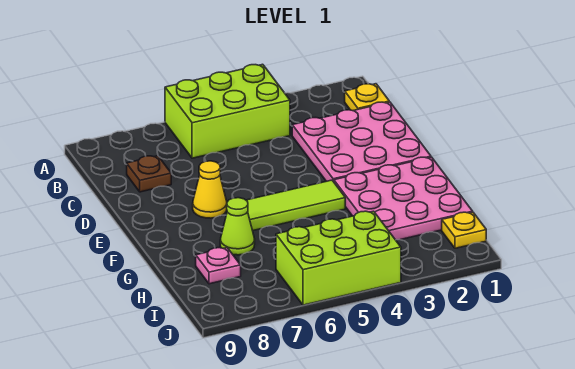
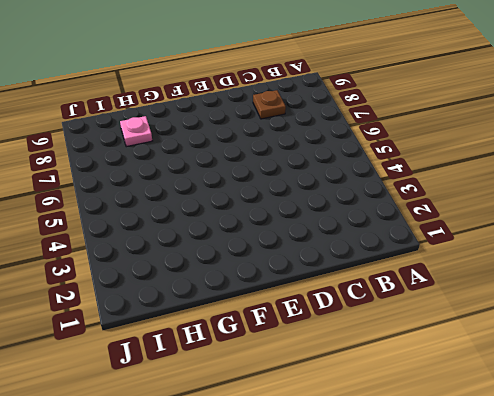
none -> lime 2x3 brick [165,64,290,158]
none -> yellow 1x1 plate [345,84,389,111]

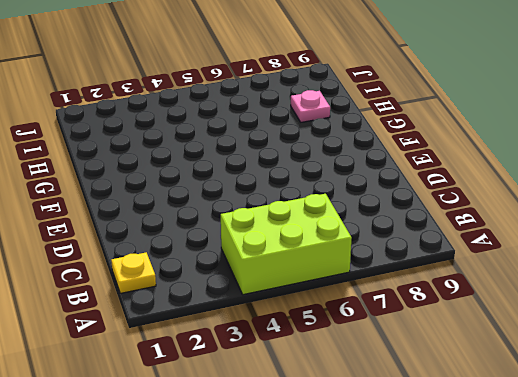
none -> pink 3x3 plate [292,102,431,182]
none -> brown 1x1 plate [127,156,171,192]

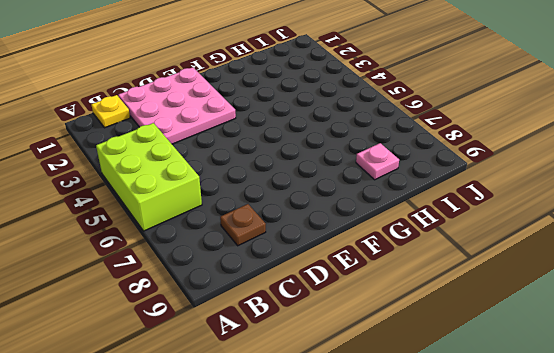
none -> yellow 1x1 cone [193,161,227,218]
none -> pink 3x3 plate [334,157,473,240]

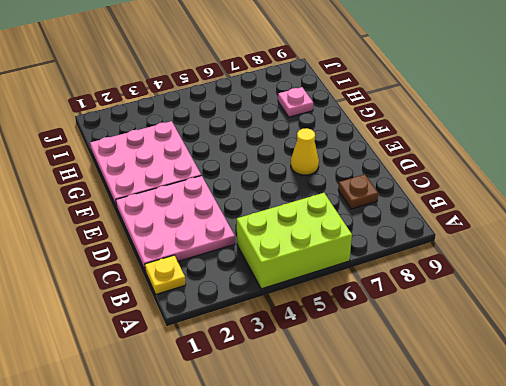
none -> lime 1x3 tile [246,180,345,231]
none -> lime 1x1 cone [220,198,255,255]

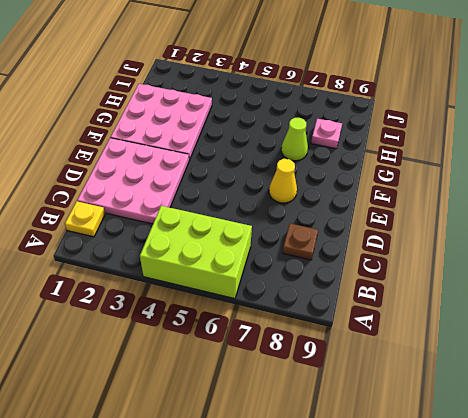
none -> lime 1x3 tile [246,180,345,231]
none -> yellow 1x1 plate [442,212,486,248]

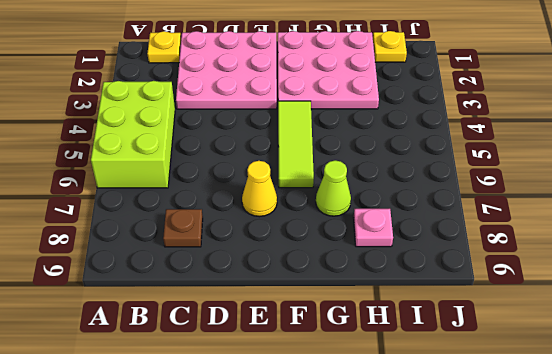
none -> lime 2x3 brick [276,211,401,305]

